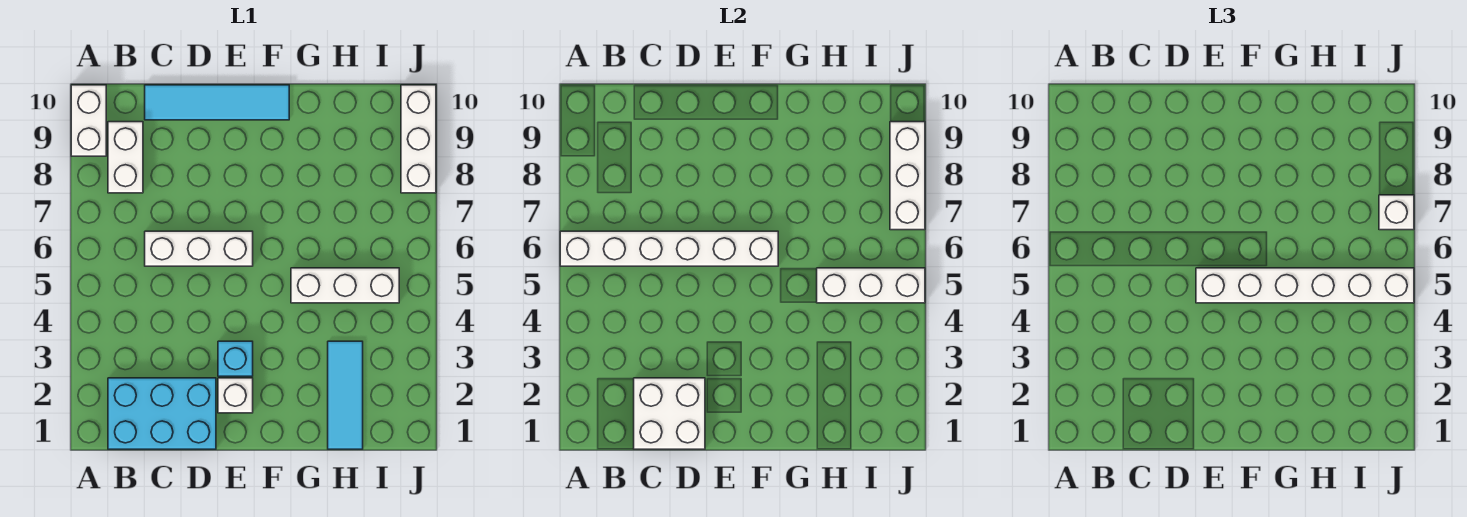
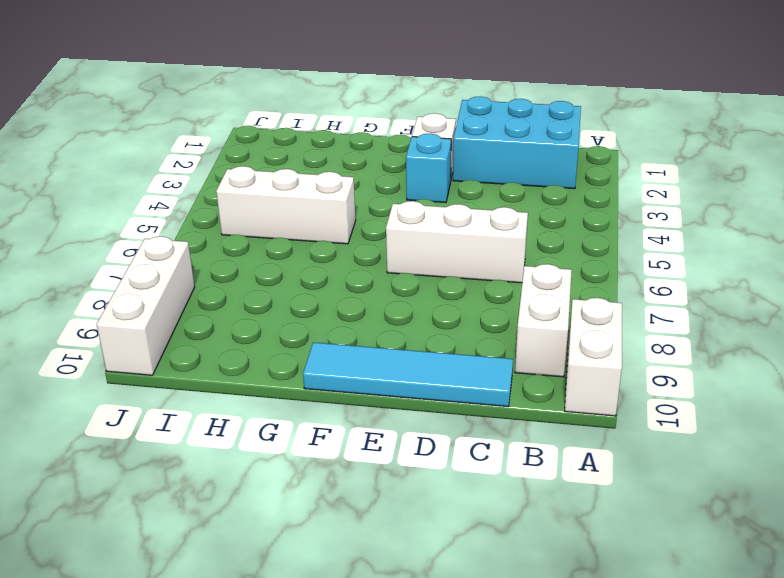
none -> cyan 1x3 tile [328,341,363,449]
none -> white 1x6 brick [560,231,778,266]
none -> white 2x2 brick [634,378,705,449]

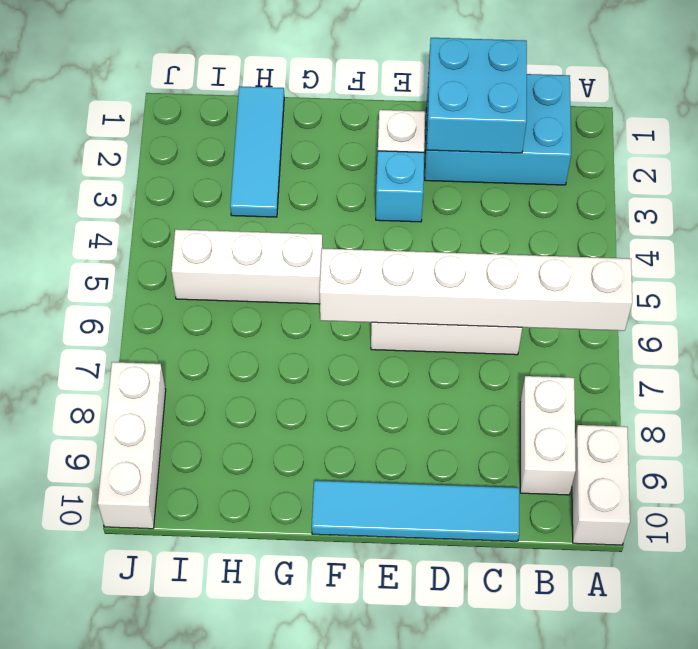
cyan 2x2 brick [427,38,527,153] -> white 2x2 brick [634,378,705,449]
none -> white 1x3 brick [817,268,925,303]
none -> white 1x3 brick [890,122,925,230]
none -> white 1x6 brick [1196,268,1414,303]

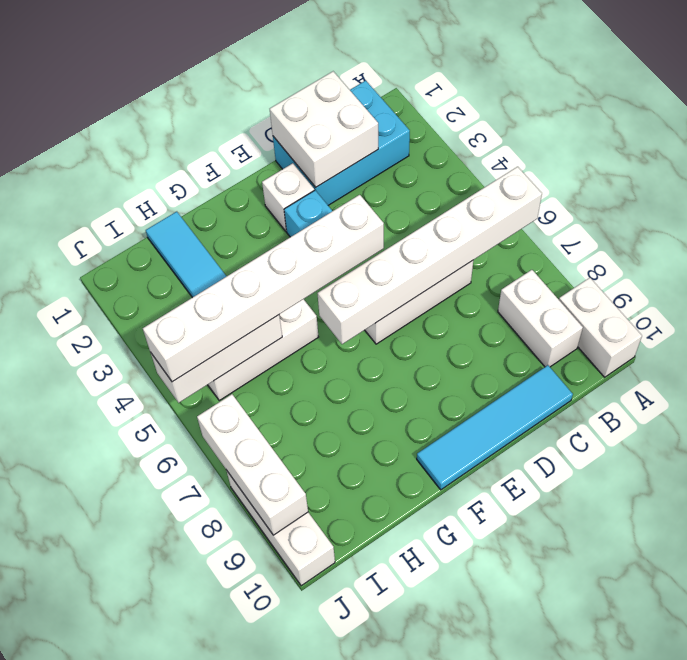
none -> white 1x1 brick [1379,195,1414,230]

